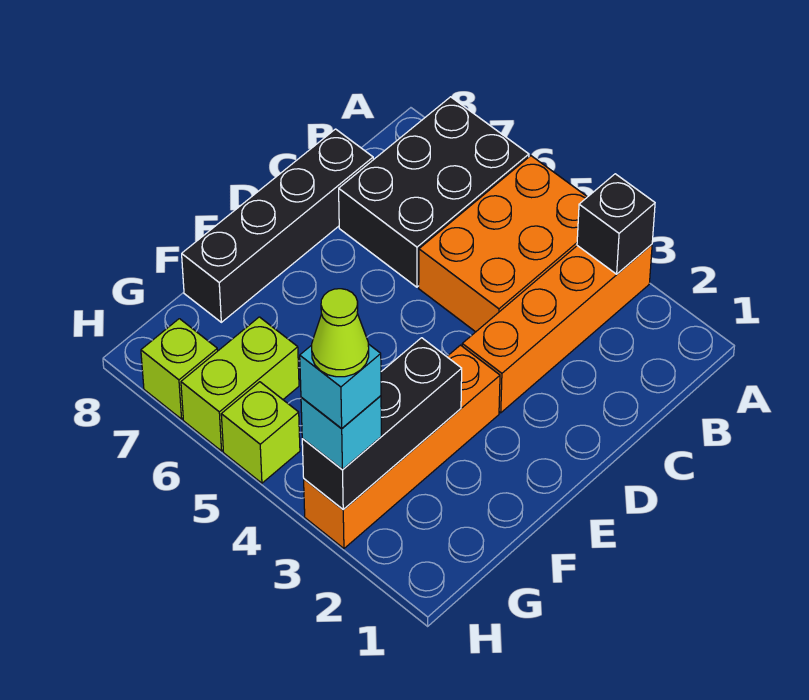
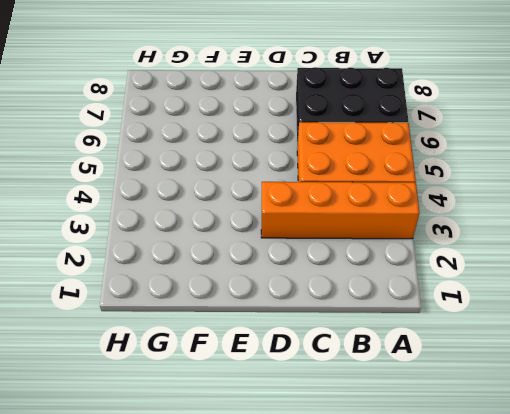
none -> black 1x4 brick [182,129,373,322]
none -> orange 1x4 brick [304,345,500,548]
none -> lime 1x2 brick [181,317,299,451]

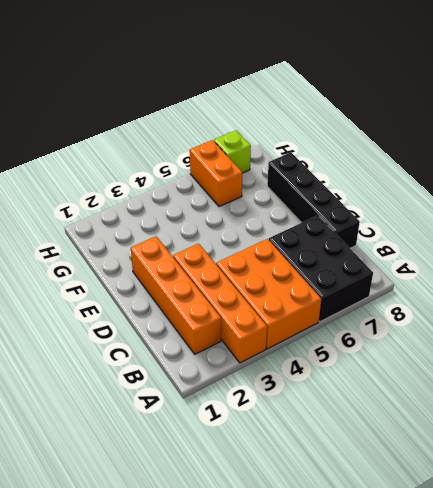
orange 1x4 brick [131,236,221,354] -> orange 1x4 brick moved to [304,345,500,548]
orange 1x2 brick [190,140,242,207] -> lime 1x2 brick [181,317,299,451]
none -> lime 1x1 brick [221,382,300,483]
none -> black 1x1 brick [577,174,655,274]
none -> black 1x3 brick [302,338,462,510]

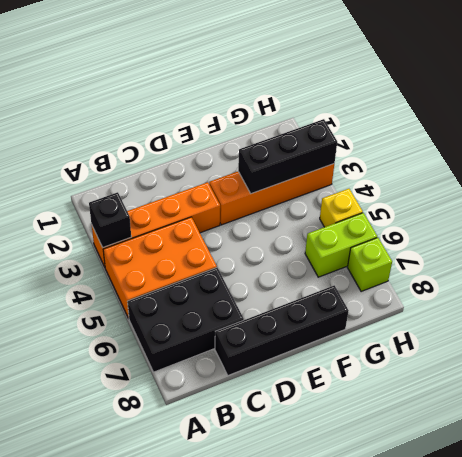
yellow 1x1 brick [320,189,363,227] -> lime 1x1 brick [221,382,300,483]
none -> cyan 1x1 brick [301,396,381,469]
none -> cyan 1x1 brick [300,344,381,429]
none -> lime 1x1 cone [312,289,369,377]

